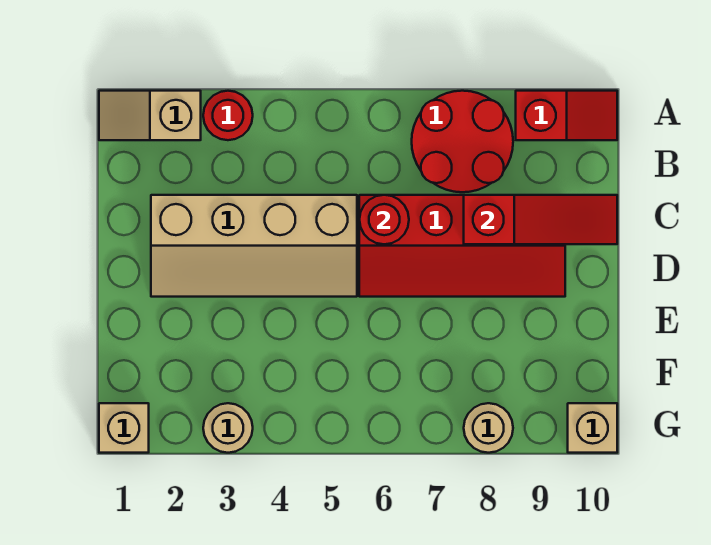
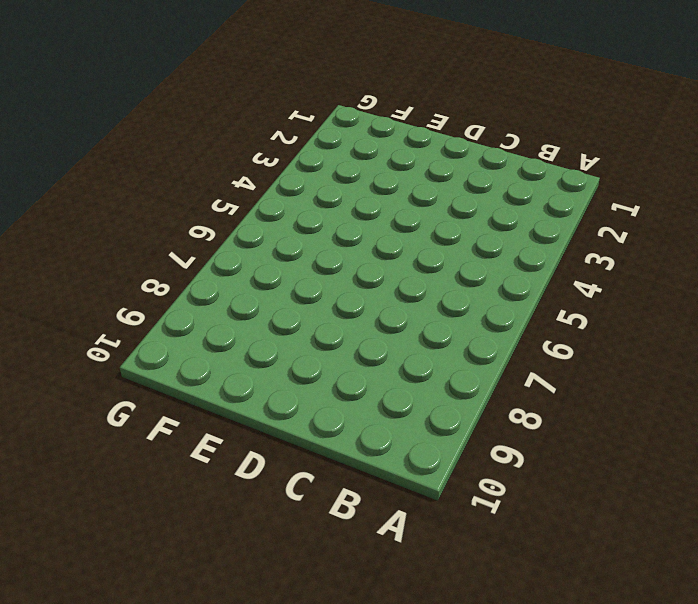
none -> tan 1x2 slope [99,91,201,140]
none -> red 1x1 round brick [203,91,253,140]
none -> red 2x2 round brick [412,91,513,192]

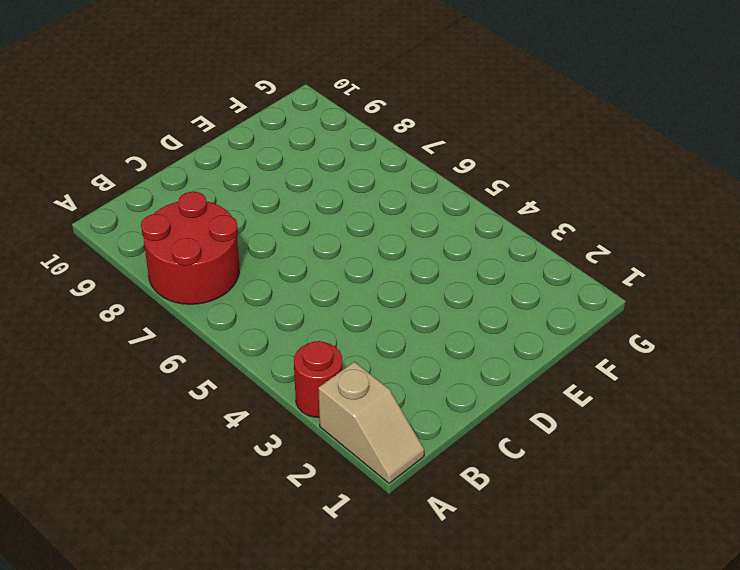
none -> red 1x2 slope [516,91,617,140]
none -> tan 2x4 slope [151,195,357,297]
none -> red 2x4 slope [359,195,565,297]

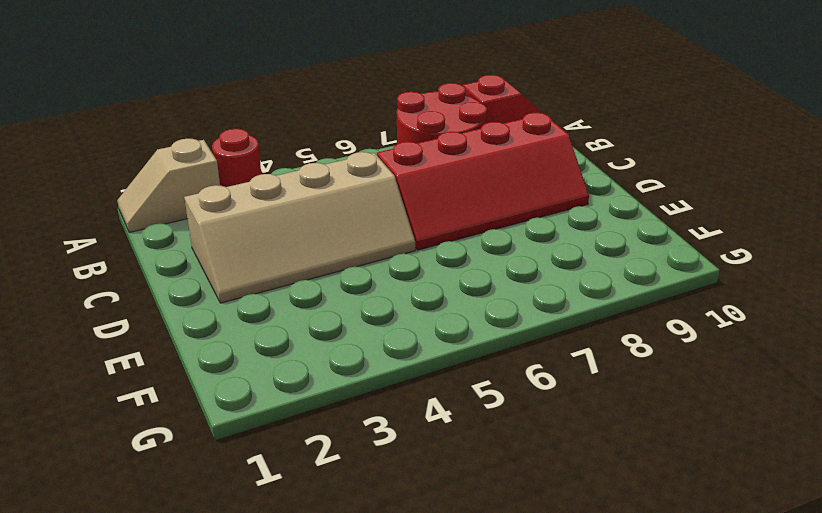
none -> tan 1x1 brick [99,403,149,453]
none -> tan 1x1 round brick [203,403,253,453]
none -> tan 1x1 round brick [464,403,513,453]

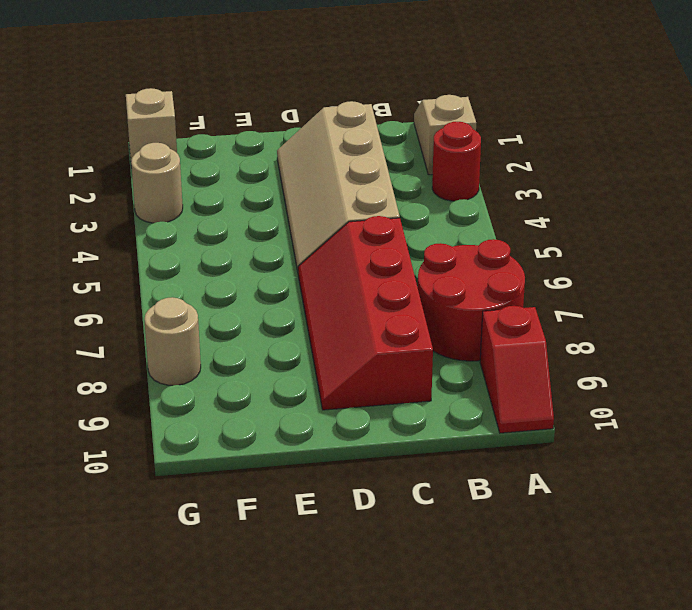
none -> tan 1x1 brick [568,403,617,453]
none -> red 1x1 round brick [359,195,409,244]
none -> red 1x3 slope [464,195,617,244]

